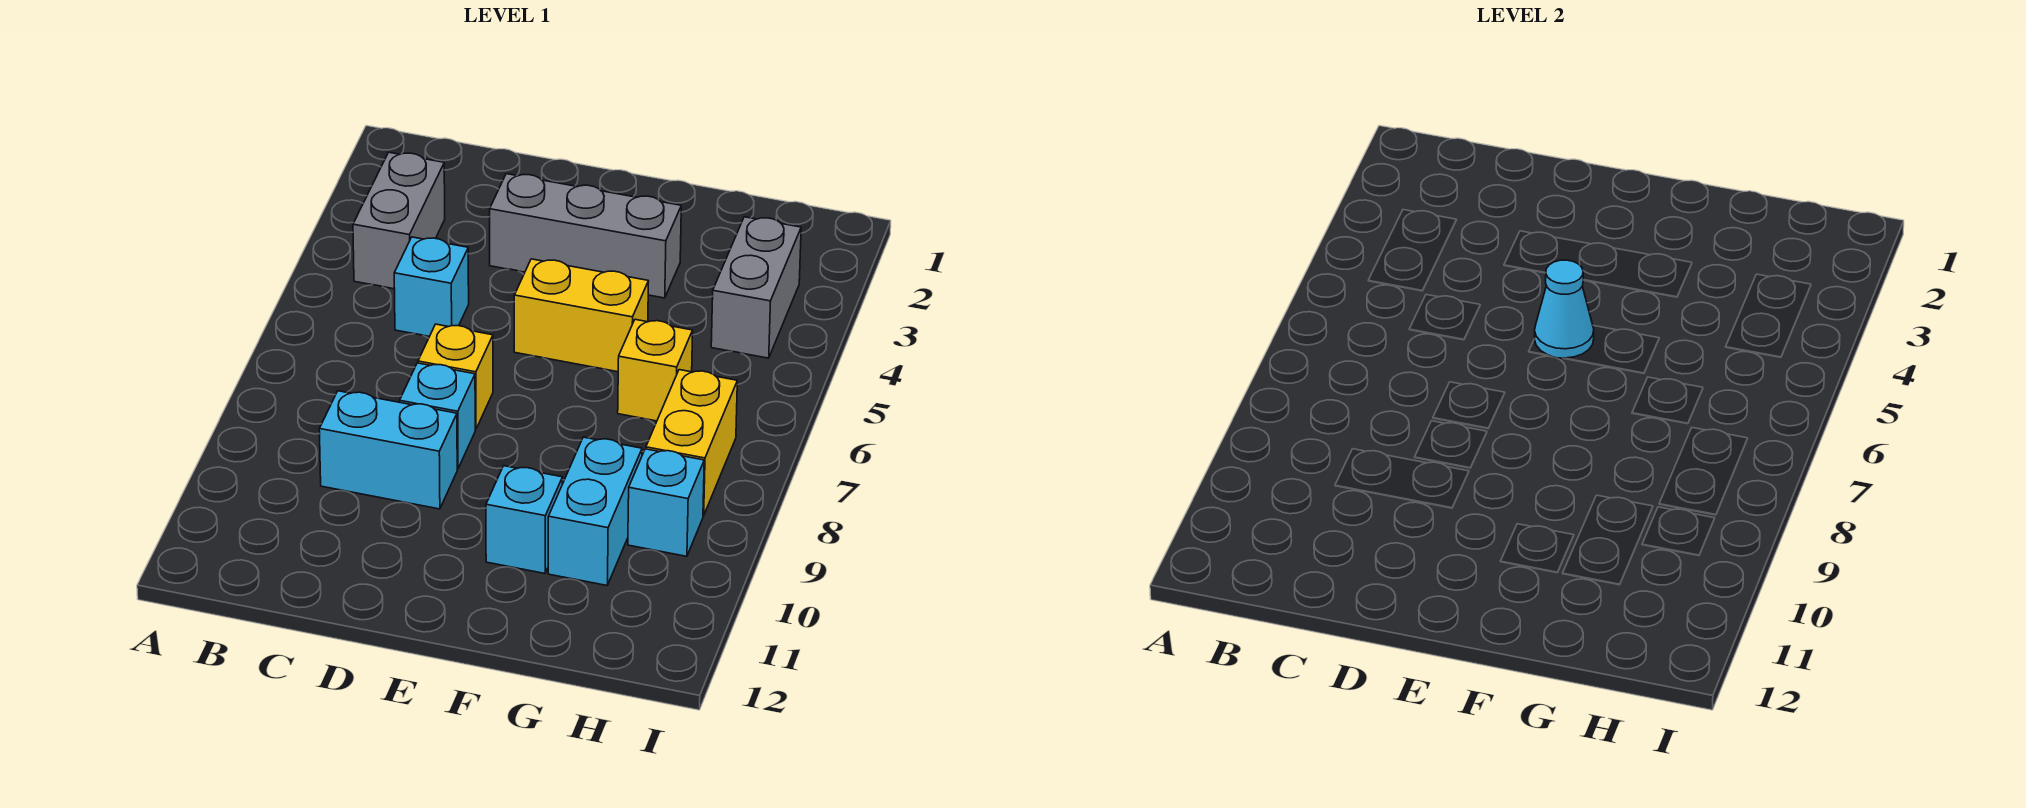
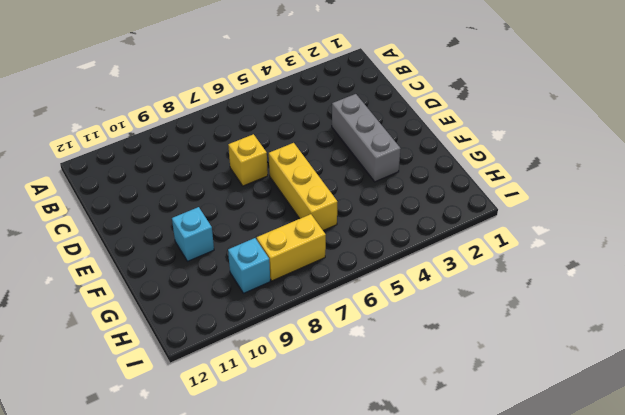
yellow 1x3 brick [269,143,338,231] -> yellow 1x1 brick [618,319,693,421]
none -> grey 1x2 brick [353,152,445,289]
none -> cyan 1x1 brick [394,237,469,337]
none -> cyan 1x2 brick [319,391,457,509]

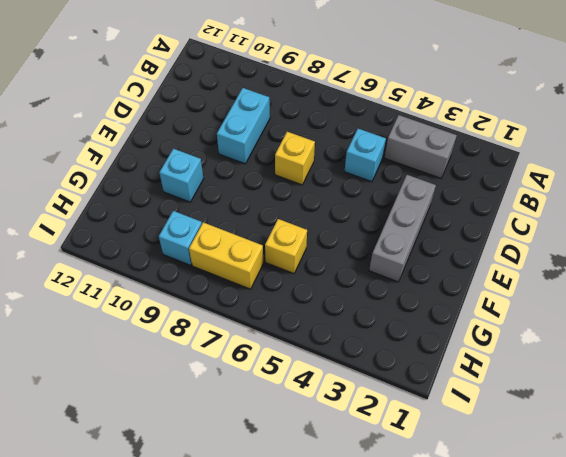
none -> cyan 1x1 brick [400,363,475,469]
none -> yellow 1x2 brick [514,259,649,372]
none -> cyan 1x2 brick [548,437,642,585]

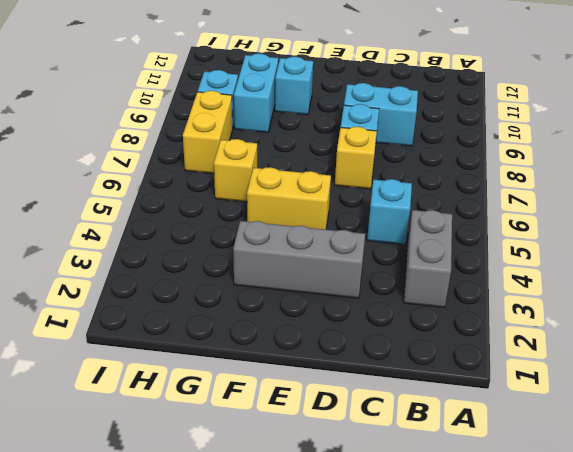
none -> grey 1x2 brick [711,217,801,358]
none -> cyan 1x1 cone [1535,260,1594,358]

